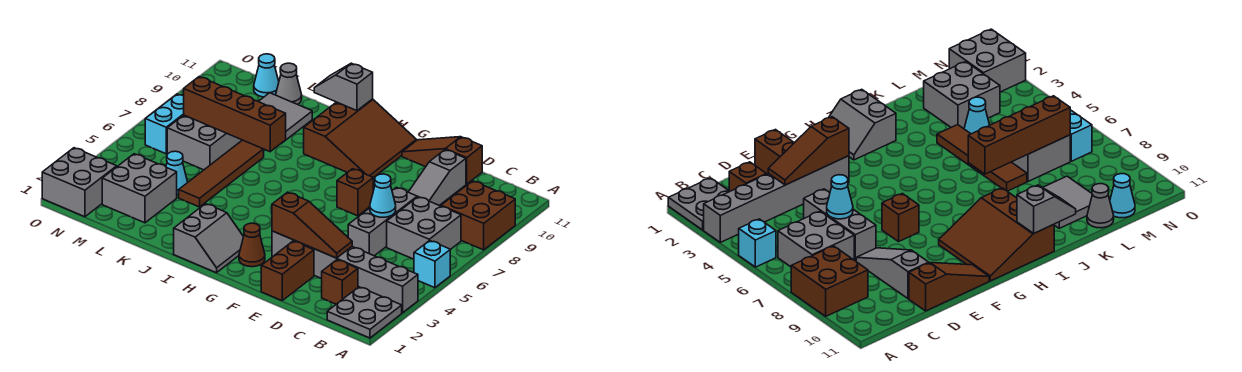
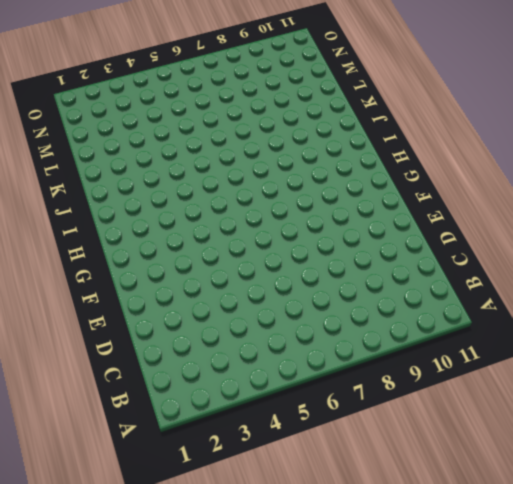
none -> grey 2x2 plate [327,287,402,338]
none -> grey 1x6 brick [272,231,418,313]
none -> cyan 1x1 brick [414,241,450,288]

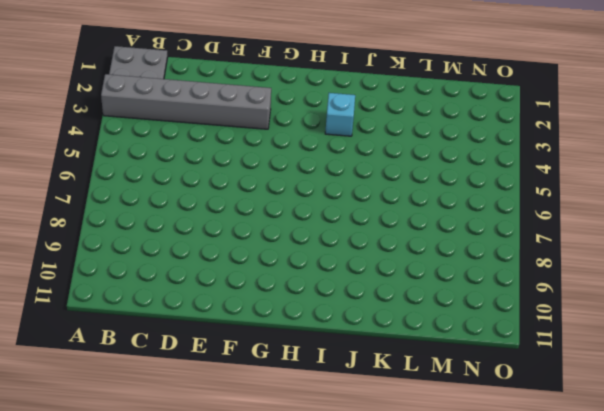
cyan 1x1 brick [325,93,355,136] -> cyan 1x1 brick moved to [414,241,450,288]
none -> brown 2x2 brick [441,181,515,250]
none -> grey 2x2 brick [387,197,461,259]
none -> brown 1x1 brick [322,260,358,304]

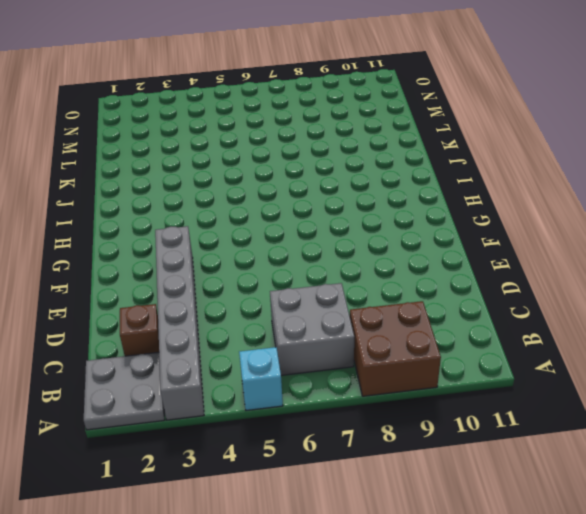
none -> grey 1x3 brick [348,187,417,256]
none -> grey 1x3 slope [409,150,466,205]
none -> brown 1x3 slope [402,137,482,184]

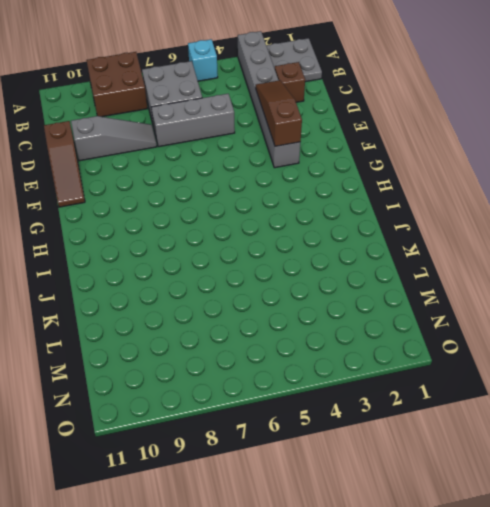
none -> brown 1x2 brick [261,241,314,301]
none -> brown 1x1 brick [337,169,373,216]
none -> brown 1x1 cone [239,223,265,267]

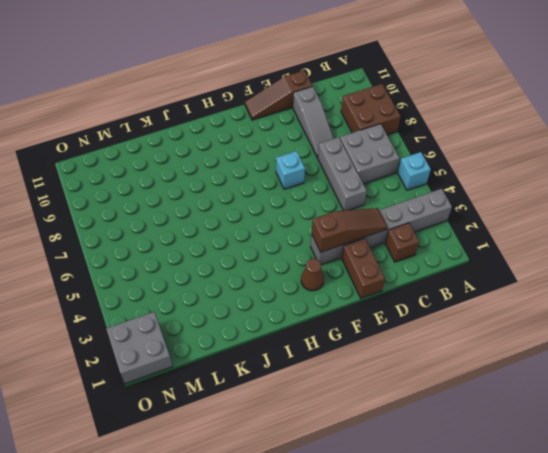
cyan 1x1 brick [276,151,305,189] -> brown 1x1 brick [337,169,373,216]
none -> grey 2x2 plate [327,287,402,338]
none -> brown 3x3 slope [304,99,416,178]
none -> grey 2x2 slope [174,204,244,273]

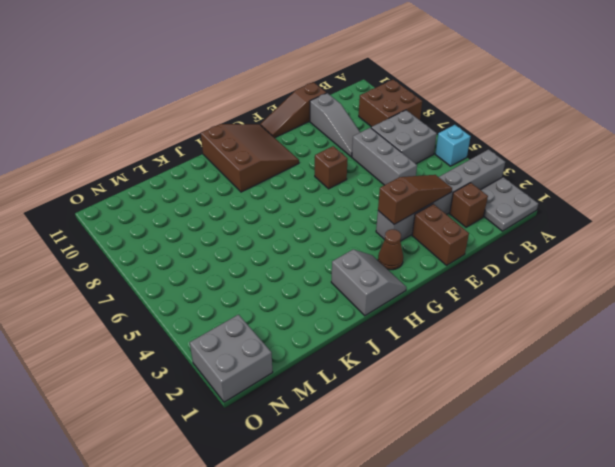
none -> brown 1x4 tile [179,140,264,207]
none -> grey 2x2 tile [258,93,312,144]
none -> grey 2x2 brick [102,154,177,223]

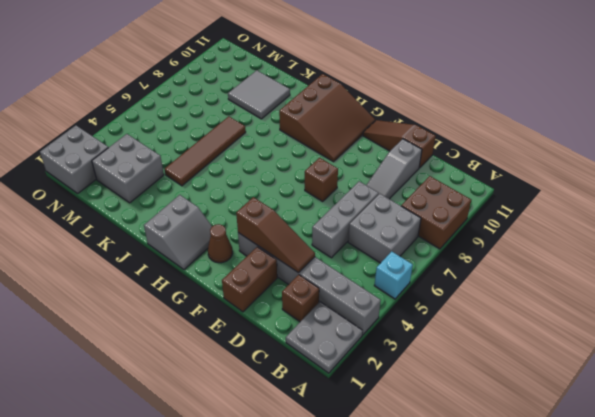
none -> cyan 1x1 cone [166,151,188,195]
none -> grey 2x2 brick [167,115,242,170]
none -> grey 1x1 cone [276,63,302,105]

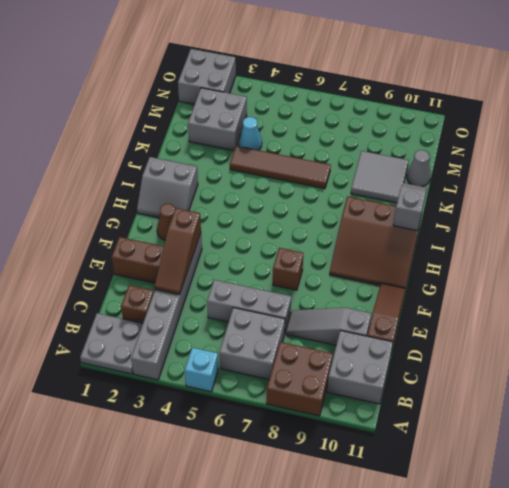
grey 2x2 brick [327,331,393,404] -> grey 2x2 brick moved to [167,115,242,170]
none -> cyan 1x1 cone [254,54,279,97]
none -> cyan 1x2 brick [145,94,184,154]
none -> cyan 1x1 cone [370,174,396,217]

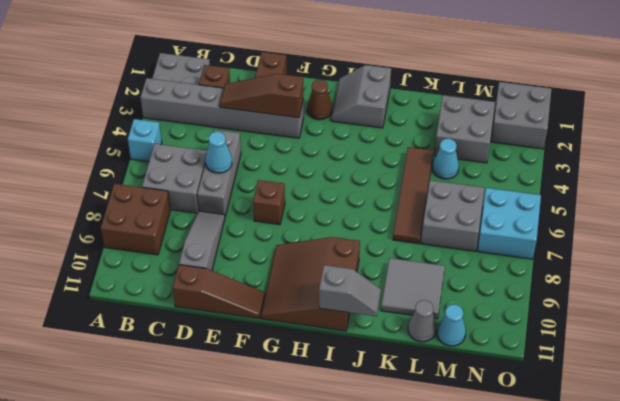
cyan 2x2 brick [477,188,541,259] -> cyan 1x2 brick [145,94,184,154]
none -> brown 1x4 brick [184,77,286,152]

